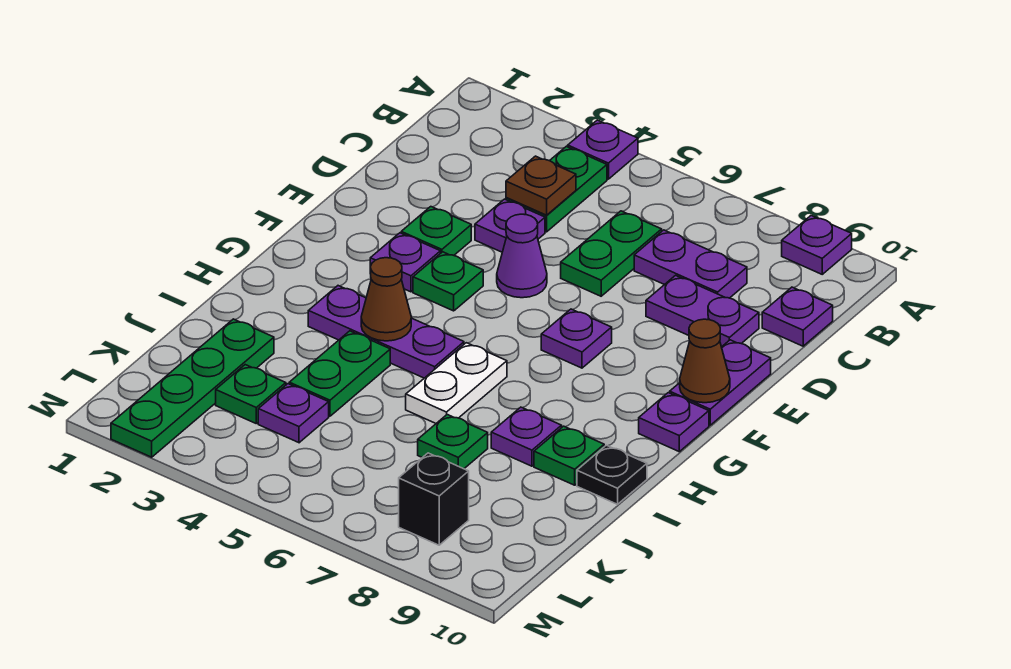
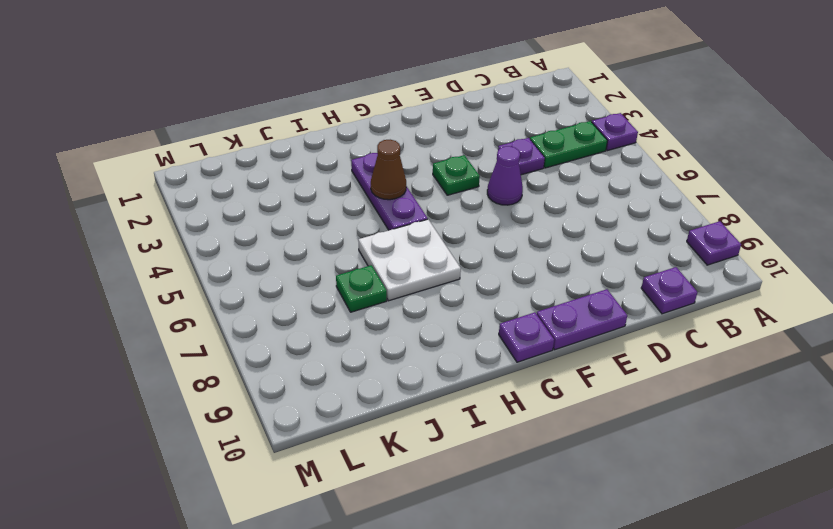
white 2x2 plate [358,219,461,301] -> white 1x2 plate [406,343,507,423]
none -> green 1x2 plate [561,211,662,296]
none -> purple 1x2 plate [634,230,747,298]
none -> purple 1x2 plate [646,275,759,347]

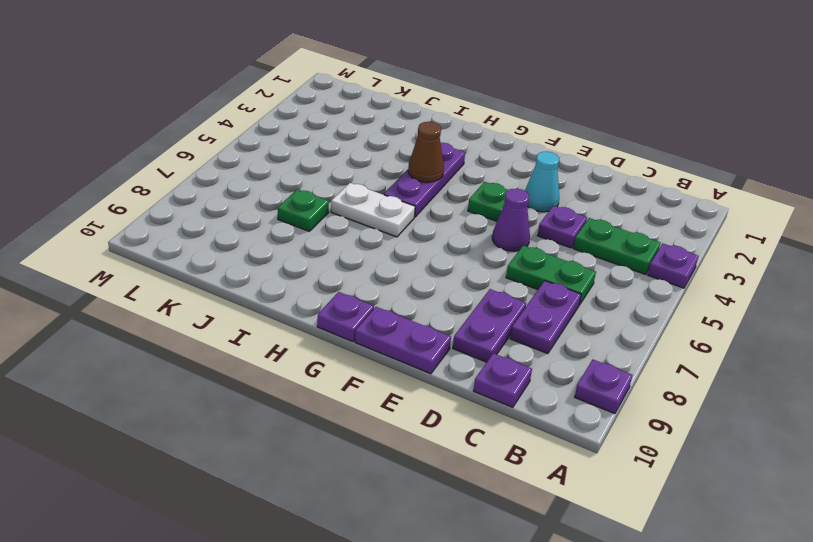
cyan 1x1 cone [525,151,559,212] -> green 1x1 plate [401,207,471,255]
none -> purple 1x1 plate [370,233,441,292]
none -> purple 1x1 plate [541,309,612,368]
none -> green 1x2 plate [289,331,390,416]

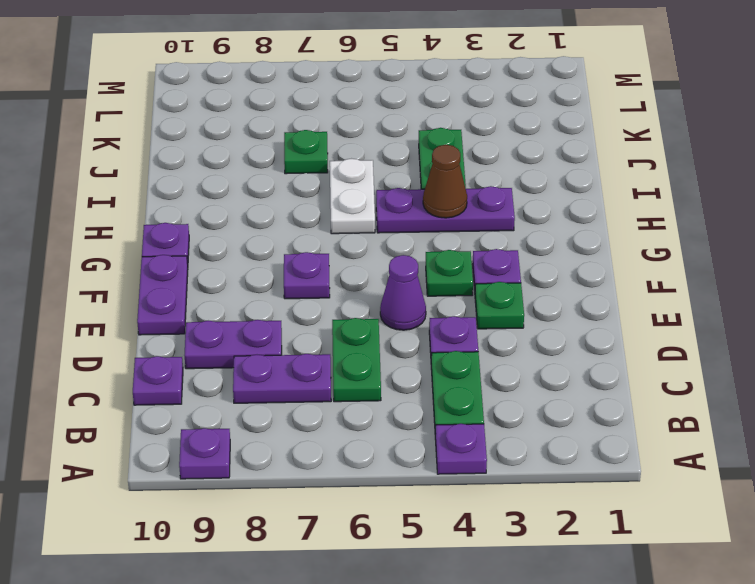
none -> purple 1x1 plate [491,407,562,466]
none -> green 1x1 plate [534,426,604,485]
none -> black 1x1 plate [577,445,647,504]

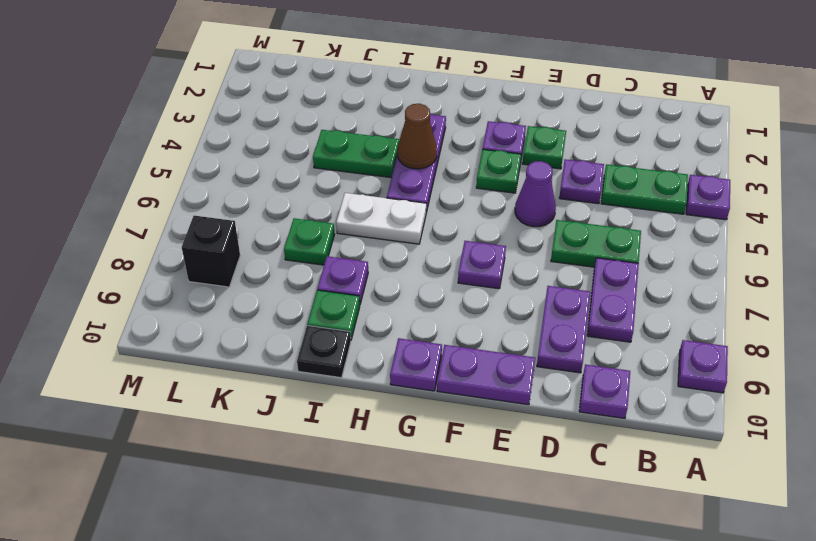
none -> green 1x4 plate [111,319,274,457]
none -> green 1x1 plate [216,365,286,423]
none -> purple 1x1 plate [258,384,329,443]

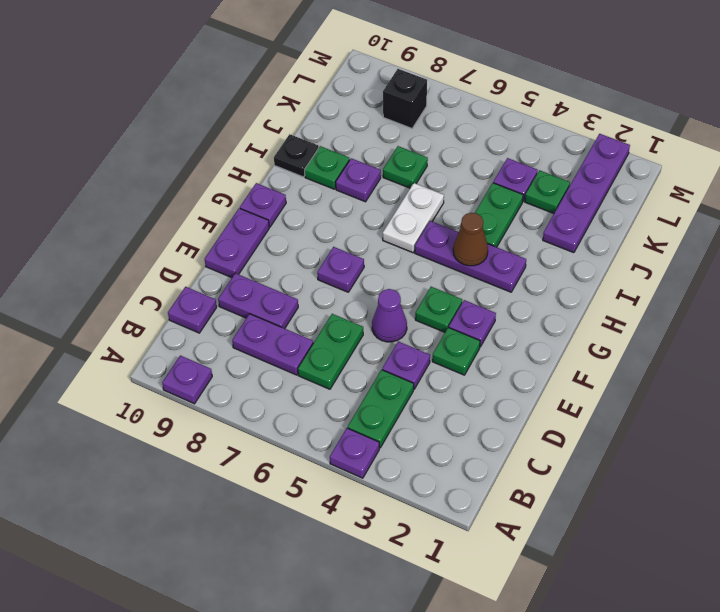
purple 1x4 plate [543,134,630,253] -> green 1x4 plate [111,319,274,457]
none -> brown 1x1 plate [506,156,576,215]
none -> brown 1x1 cone [680,319,730,403]

